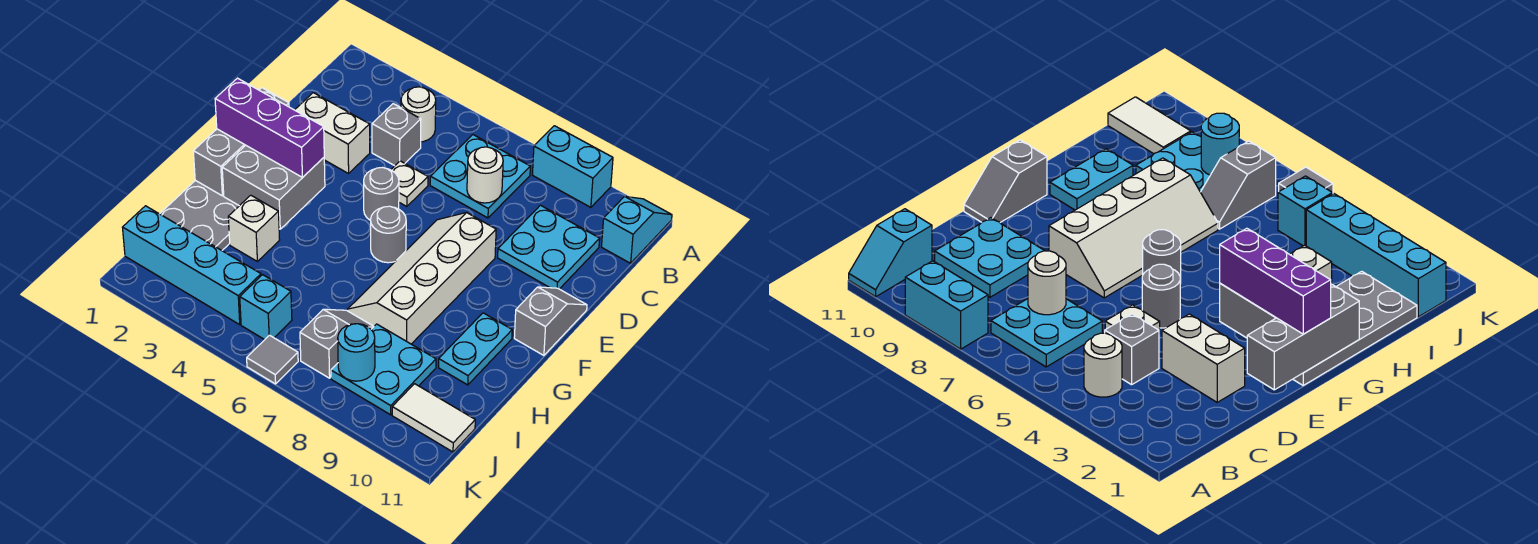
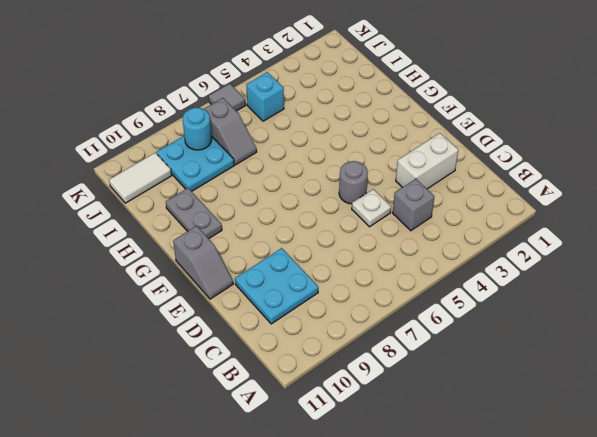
grey 1x2 plate [166,188,222,239] -> cyan 1x2 plate [439,313,512,385]
none -> cyan 1x2 brick [533,126,613,207]
none -> cyan 1x2 slope [602,196,672,263]
none -> white 1x1 round brick [401,87,436,142]

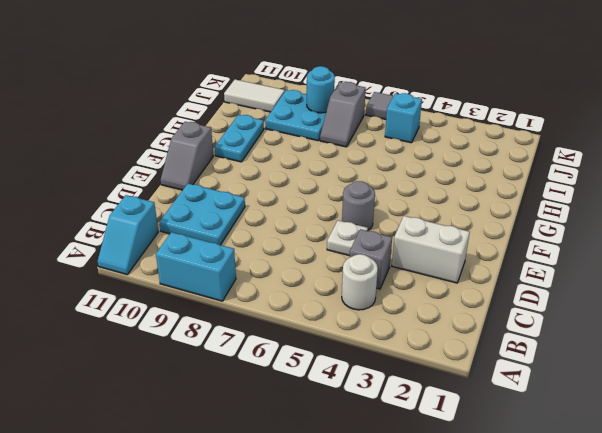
none -> cyan 2x2 plate [430,135,530,218]
none -> white 2x4 slope [347,213,496,344]
none -> grey 2x4 plate [160,180,239,250]

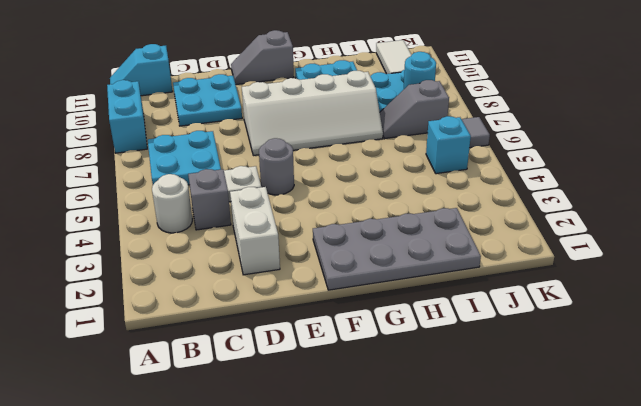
none -> grey 1x1 round brick [370,206,406,263]
none -> white 1x1 brick [228,195,280,261]
none -> cyan 1x4 brick [122,206,261,324]

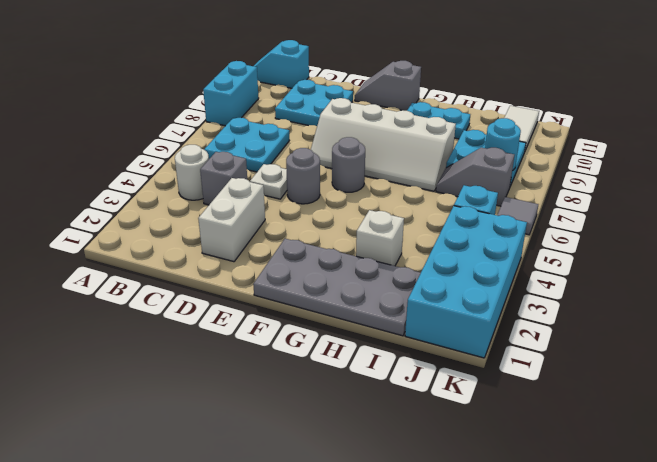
cyan 2x4 brick [405,206,527,358] -> cyan 1x4 brick [122,206,261,324]
none -> white 1x1 round brick [467,147,503,203]
none -> grey 1x3 brick [193,88,289,196]
none -> grey 2x2 brick [222,146,325,229]

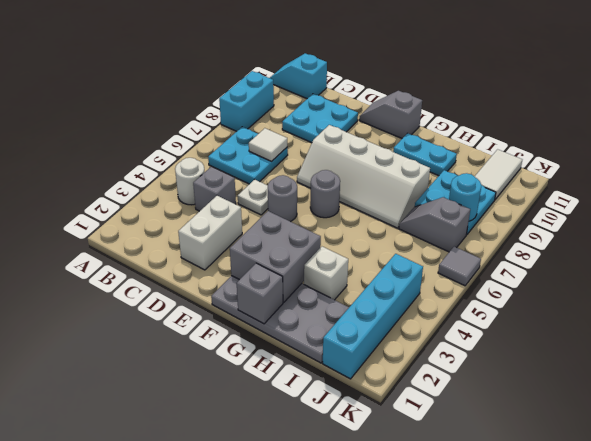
white 1x1 tile [249,128,287,161] -> white 1x1 round brick [467,147,503,203]
grey 1x1 brick [237,263,283,324] -> grey 1x3 brick [193,88,289,196]
none -> cyan 1x1 brick [240,275,292,340]
none -> purple 1x3 brick [215,78,324,177]

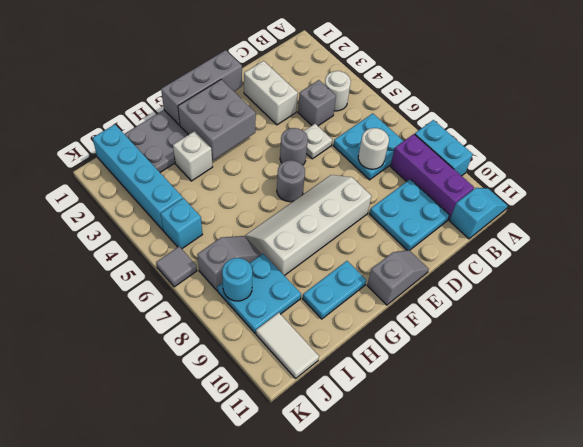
purple 1x3 brick [390,134,474,220] -> purple 1x3 brick moved to [215,78,324,177]

